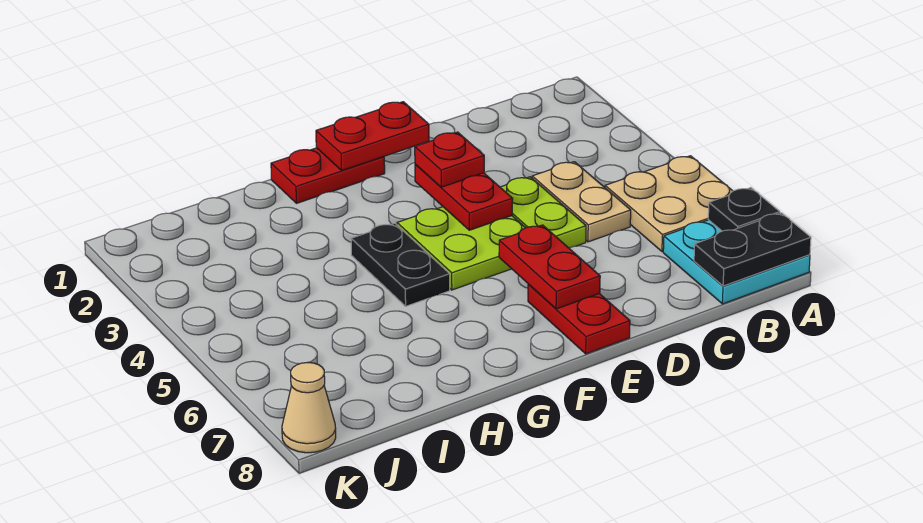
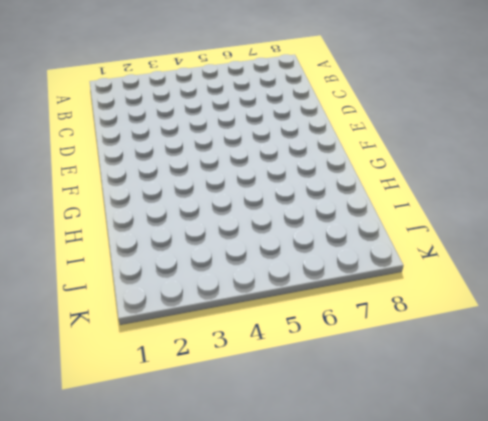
none -> tan 2x2 plate [605,156,733,252]
none -> cyan 2x2 plate [663,220,810,304]
none -> tan 1x2 plate [532,162,631,242]

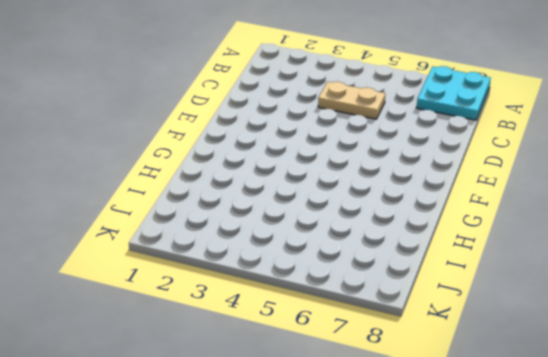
none -> tan 2x2 plate [605,156,733,252]
none -> lime 1x2 plate [500,177,586,248]
none -> lime 2x2 plate [397,207,525,290]

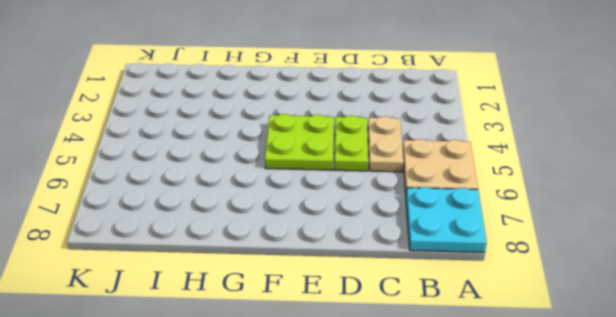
none -> red 1x2 plate [528,284,630,354]
none -> red 1x2 plate [271,148,385,203]
none -> black 1x2 plate [351,223,450,306]

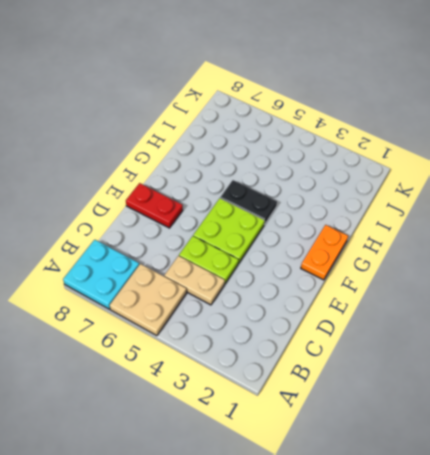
orange 1x2 plate [301,225,348,280] -> red 1x2 plate [271,148,385,203]
none -> tan 1x1 cone [282,363,336,453]
none -> black 1x1 plate [708,188,780,231]
none -> black 1x2 plate [694,213,811,286]

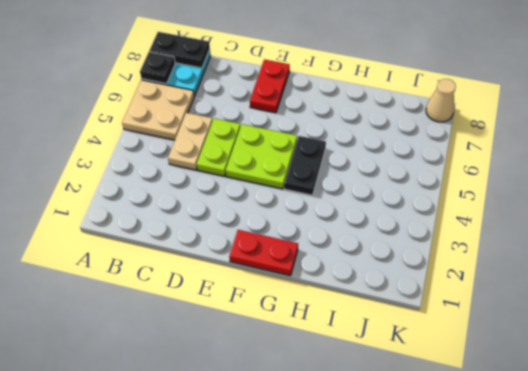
none -> red 1x2 plate [316,102,429,170]
none -> red 1x2 plate [415,164,513,230]
none -> red 1x2 plate [499,225,600,309]

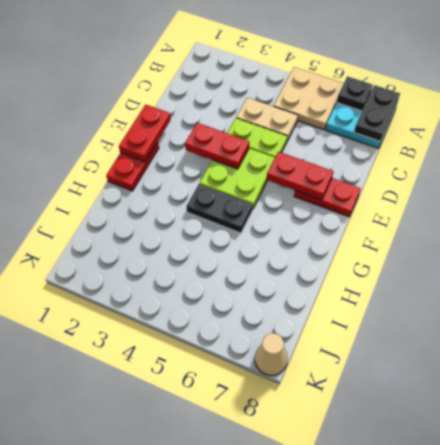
none -> red 1x1 plate [415,132,484,187]

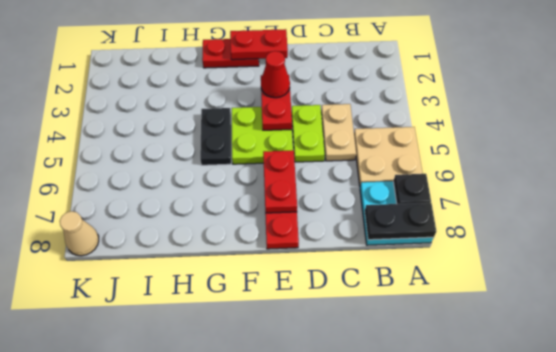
red 1x1 cone [261,51,290,98] -> red 1x1 plate [415,132,484,187]

